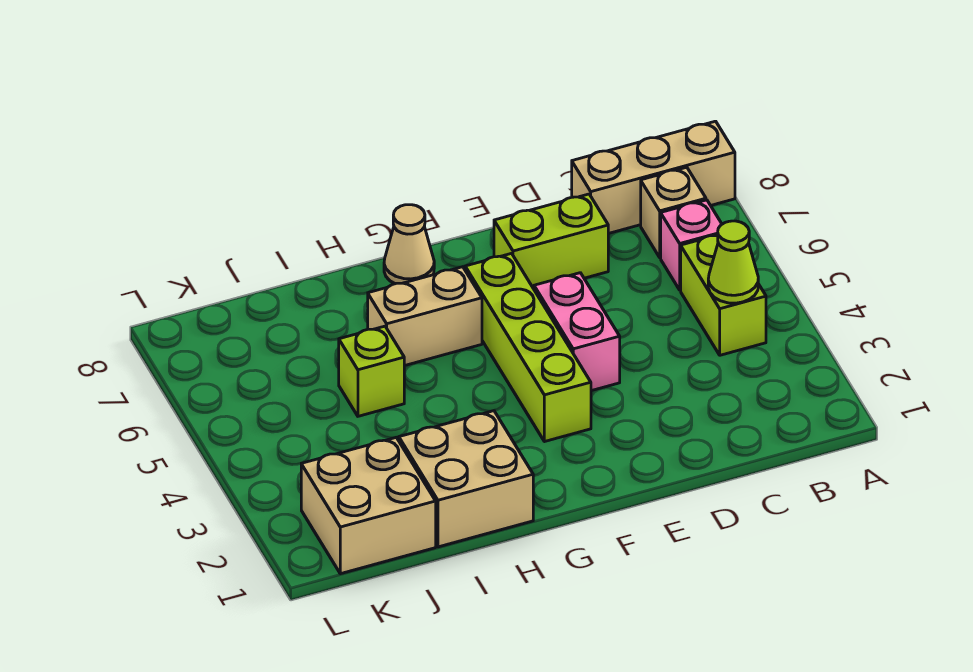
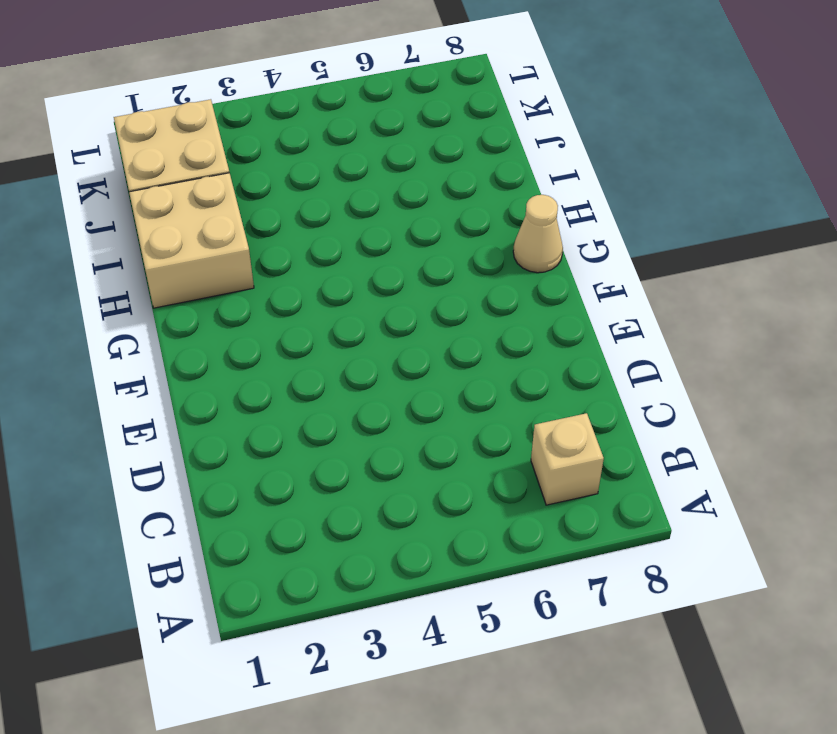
none -> tan 1x3 brick [572,121,735,234]
none -> lime 1x2 brick [681,235,766,355]
none -> pink 1x1 brick [661,200,722,290]

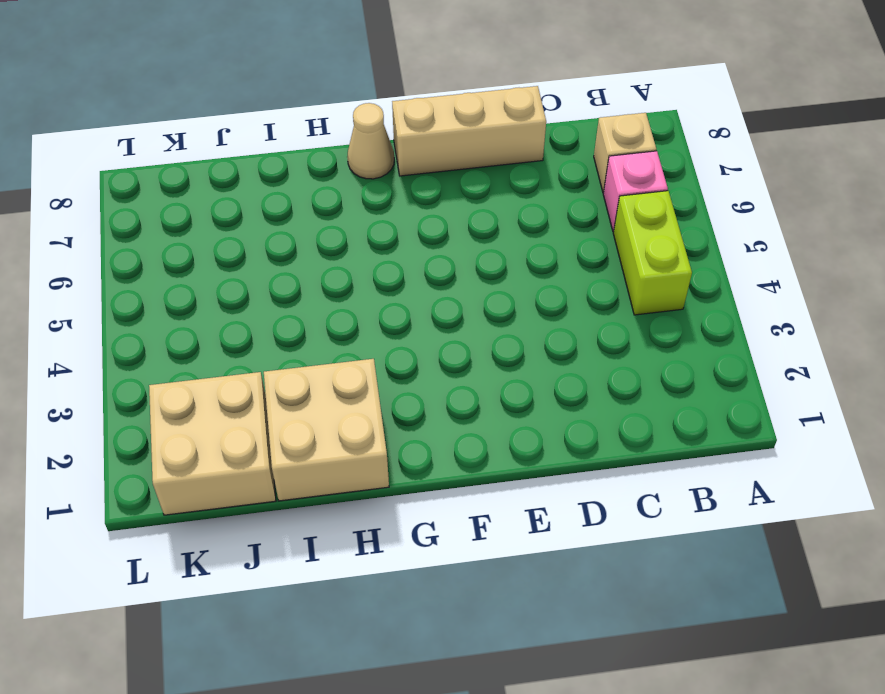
tan 1x3 brick [392,86,546,176] -> tan 1x3 brick moved to [572,121,735,234]
none -> lime 1x2 brick [494,194,608,289]
none -> pink 1x2 brick [534,273,620,391]
none -> lime 1x4 brick [465,254,591,442]

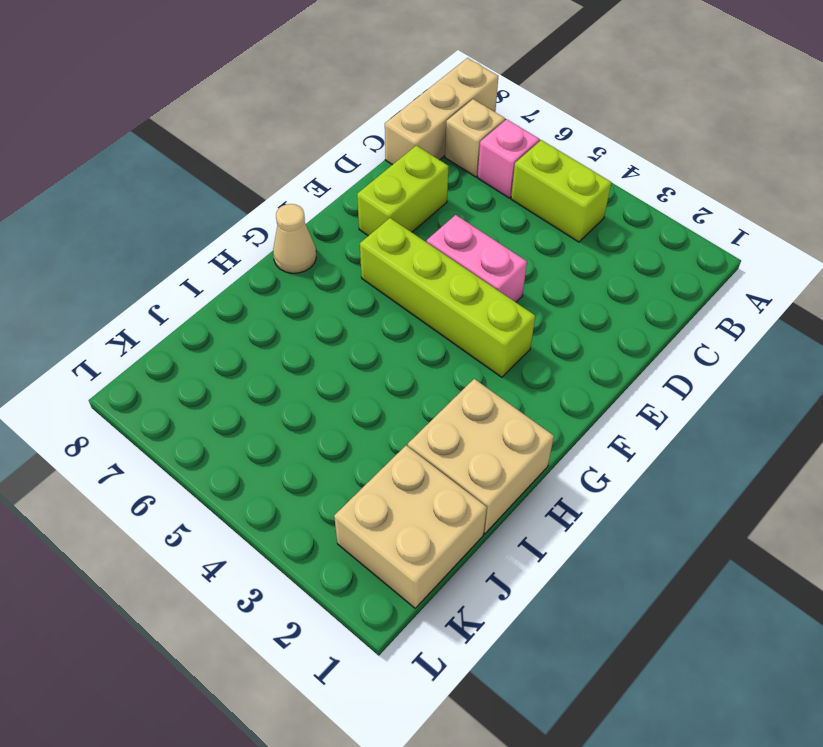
none -> tan 1x2 brick [368,267,482,366]
none -> lime 1x1 brick [339,326,404,416]
none -> lime 1x1 cone [708,221,758,303]

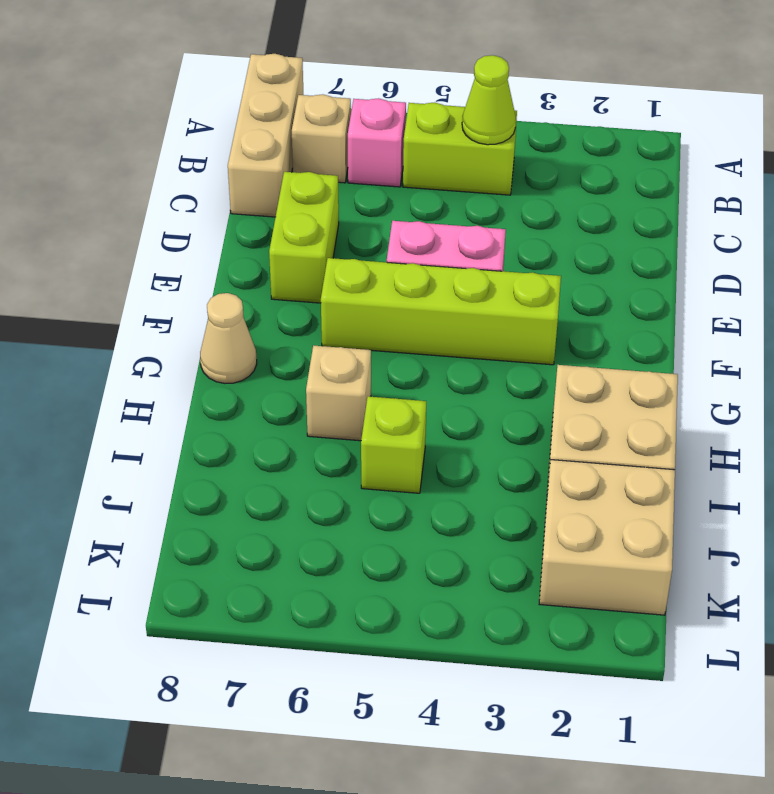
tan 1x1 brick [306,345,371,441] -> tan 1x2 brick [368,267,482,366]

